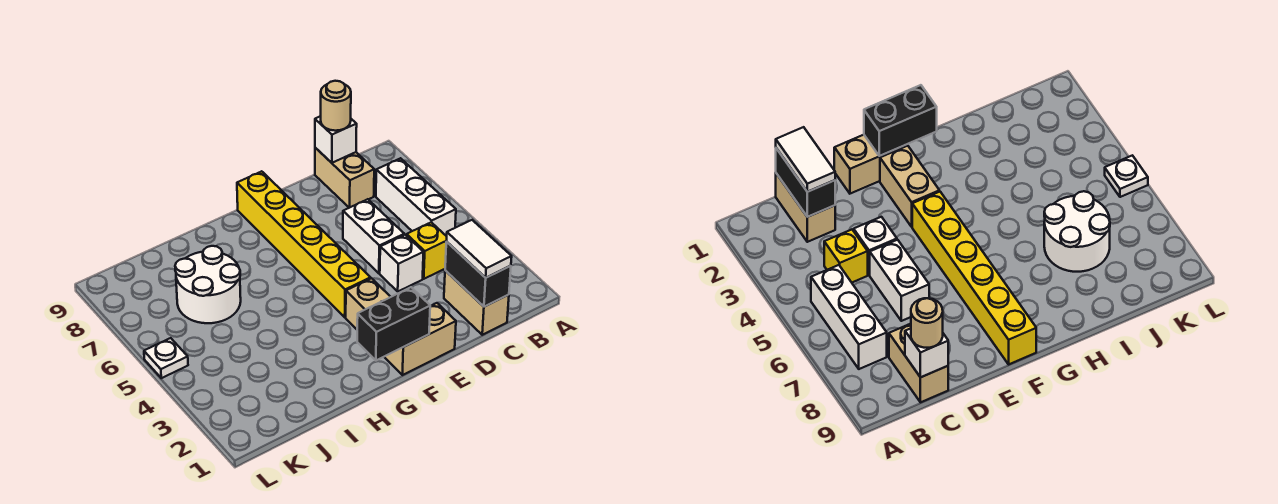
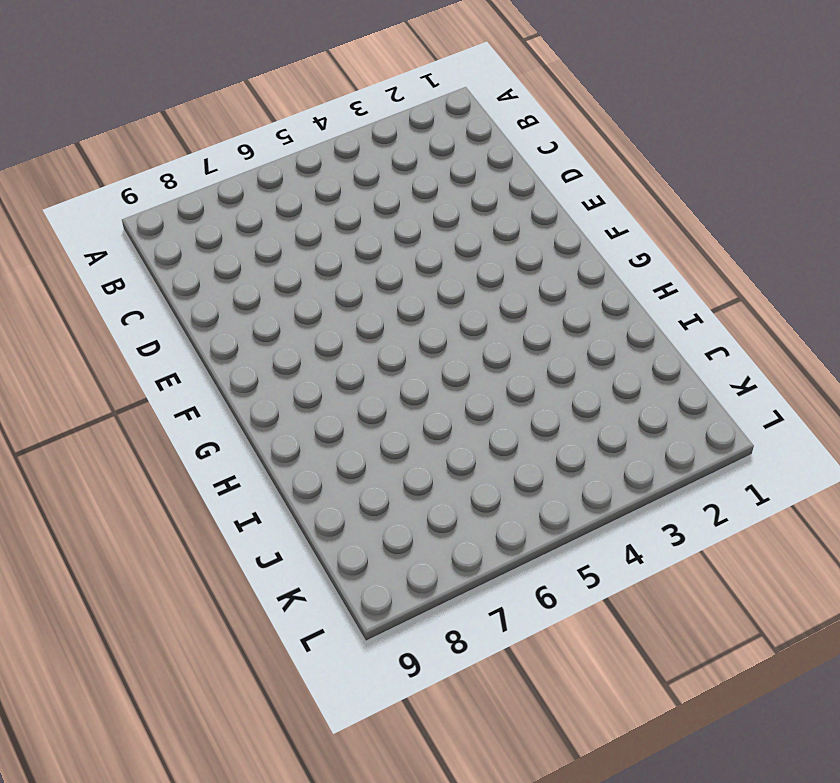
none -> white 1x3 brick [376,158,456,236]
none -> tan 1x2 brick [444,271,509,335]
none -> yellow 1x1 brick [407,222,447,279]

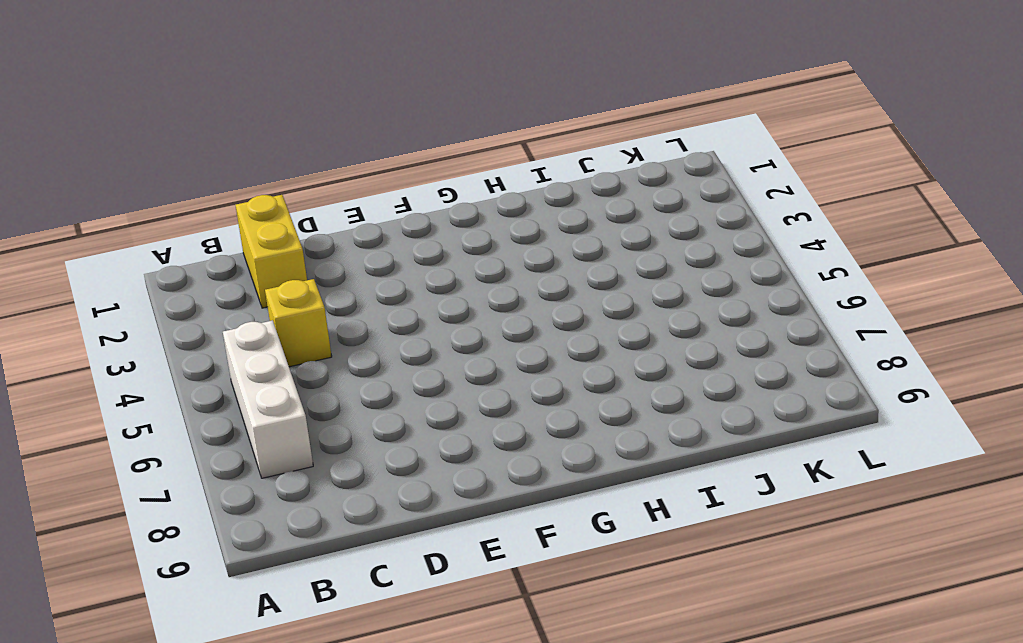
yellow 1x2 brick [236,195,307,308] -> tan 1x2 brick [444,271,509,335]
none -> tan 1x2 brick [315,148,374,208]
none -> white 1x1 brick [380,235,424,291]
none -> white 1x2 brick [343,199,404,273]

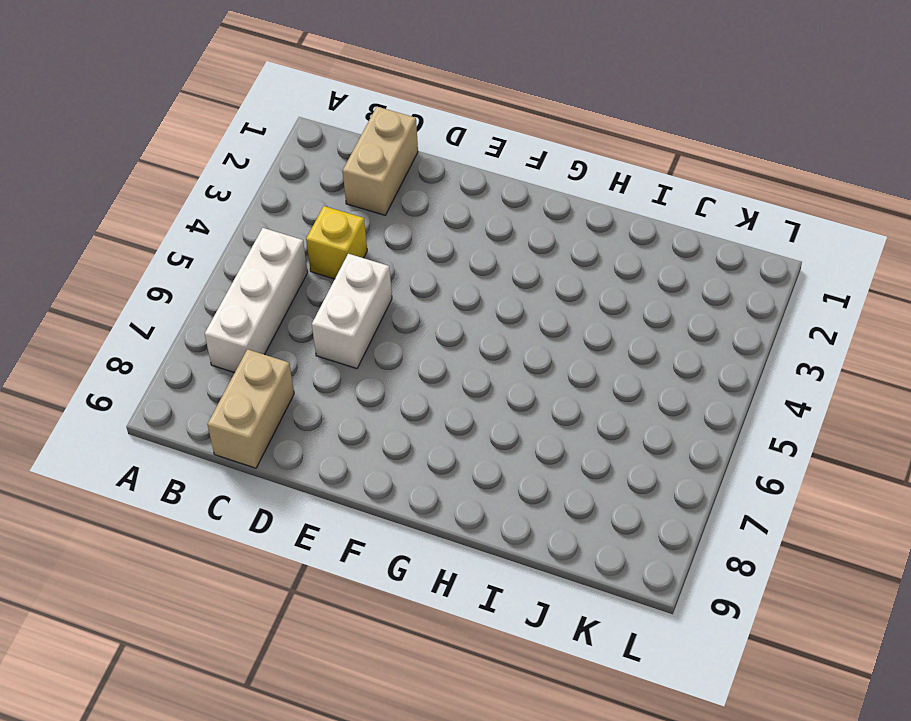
none -> white 1x1 brick [380,235,424,291]
none -> tan 1x2 brick [384,303,456,375]
none -> tan 1x2 brick [346,278,390,329]

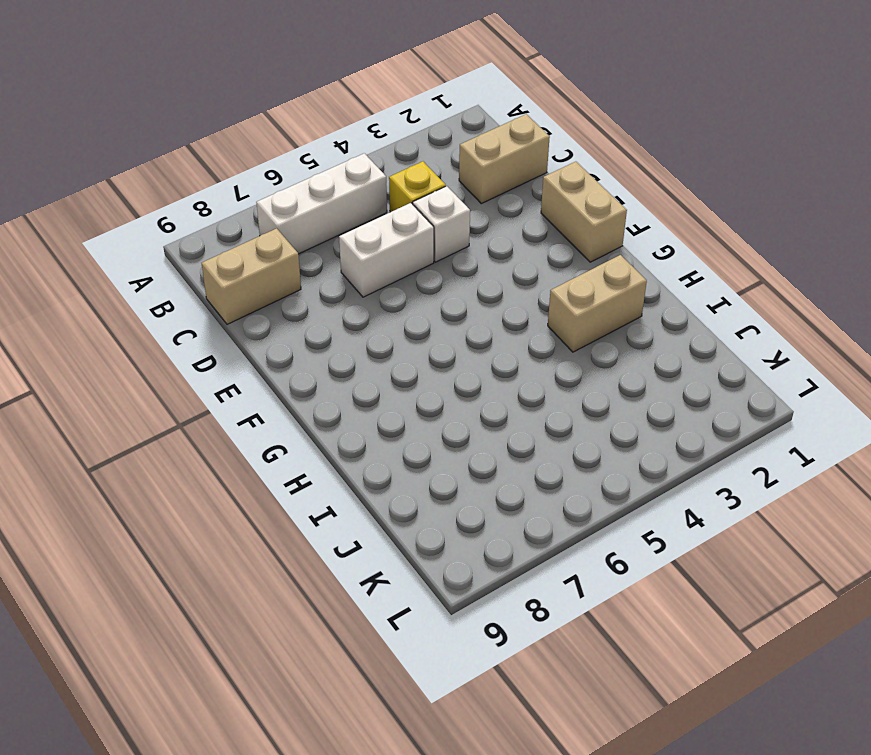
tan 1x2 brick [548,255,647,352] -> tan 1x2 brick moved to [346,278,390,329]
none -> yellow 1x6 brick [237,171,371,317]
none -> white 2x2 round brick [175,246,241,323]
none -> white 1x1 plate [144,338,188,378]

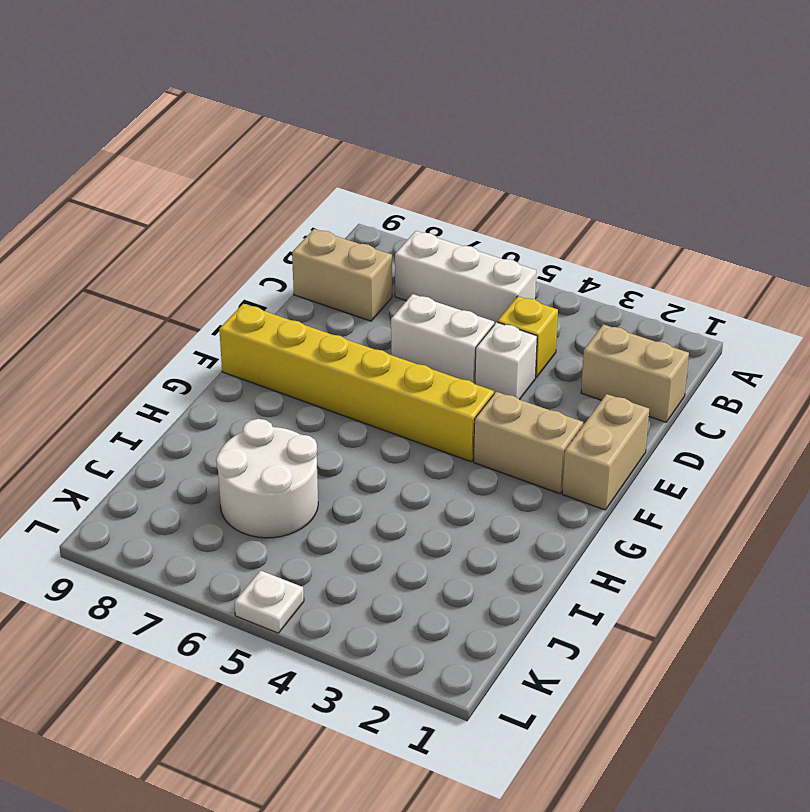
none -> black 1x2 brick [445,242,511,307]
none -> white 1x1 brick [315,116,357,163]
none -> black 1x2 brick [357,287,430,360]

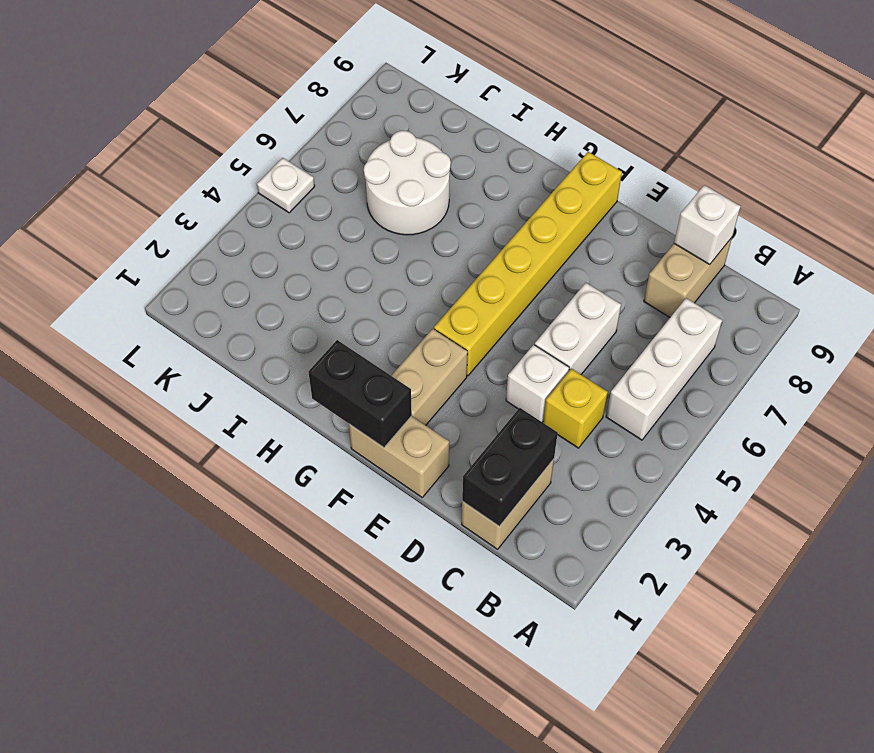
none -> white 1x2 tile [446,220,512,278]
none -> tan 1x1 round brick [321,81,351,131]

